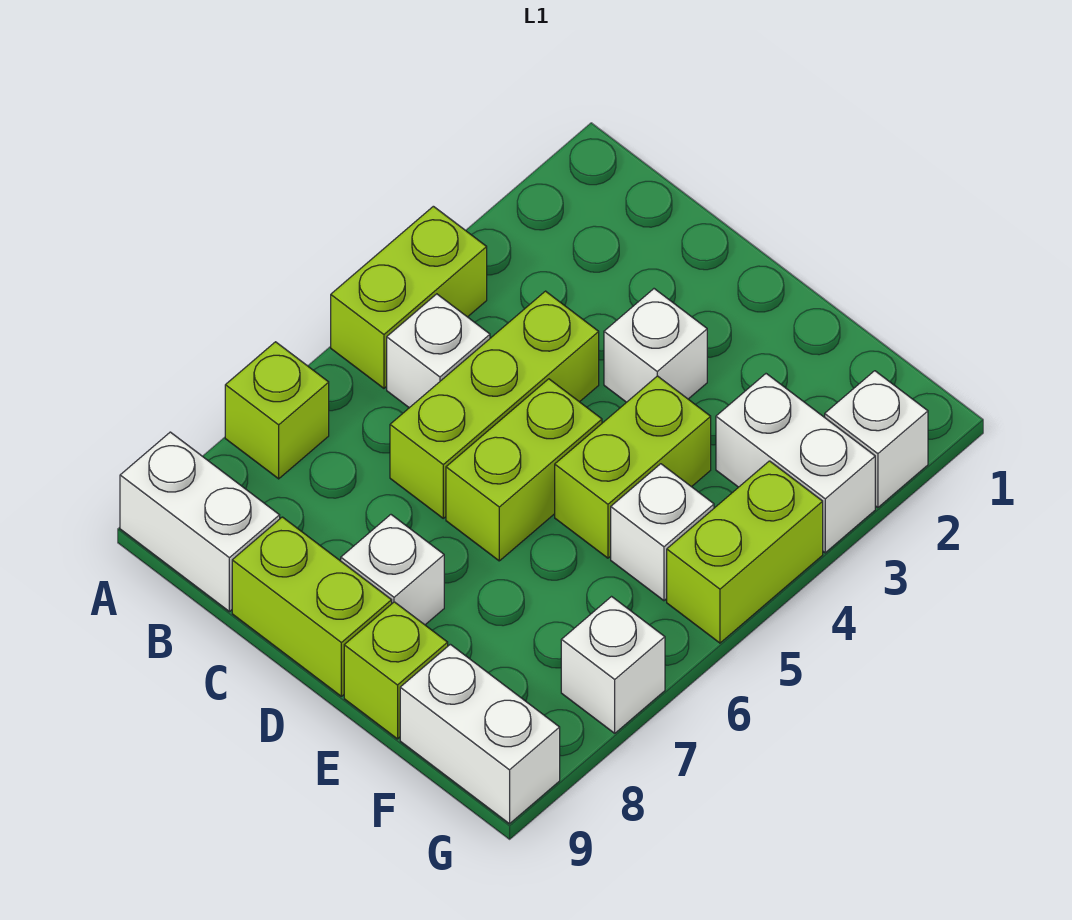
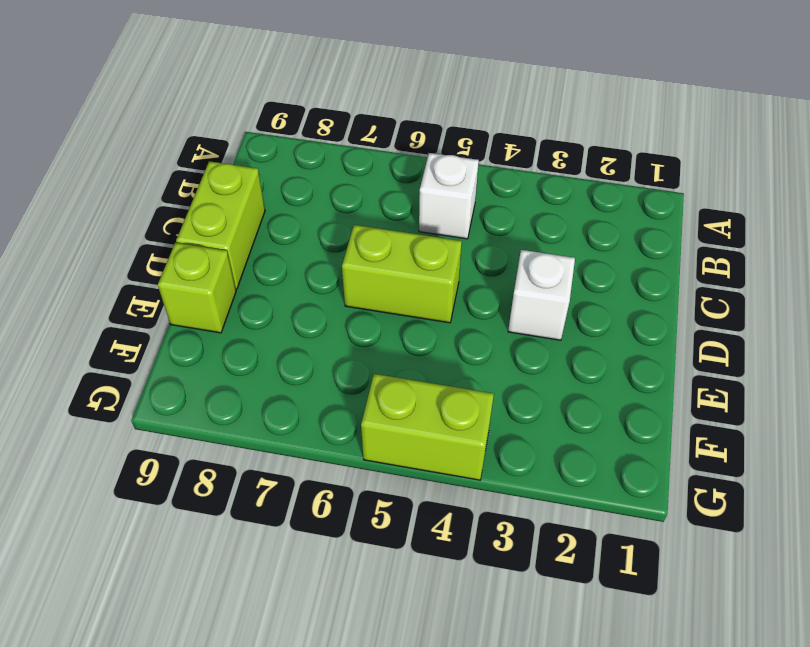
none -> lime 1x2 brick [331,206,487,388]
none -> lime 1x1 brick [225,342,329,479]
none -> white 1x2 brick [120,432,280,612]

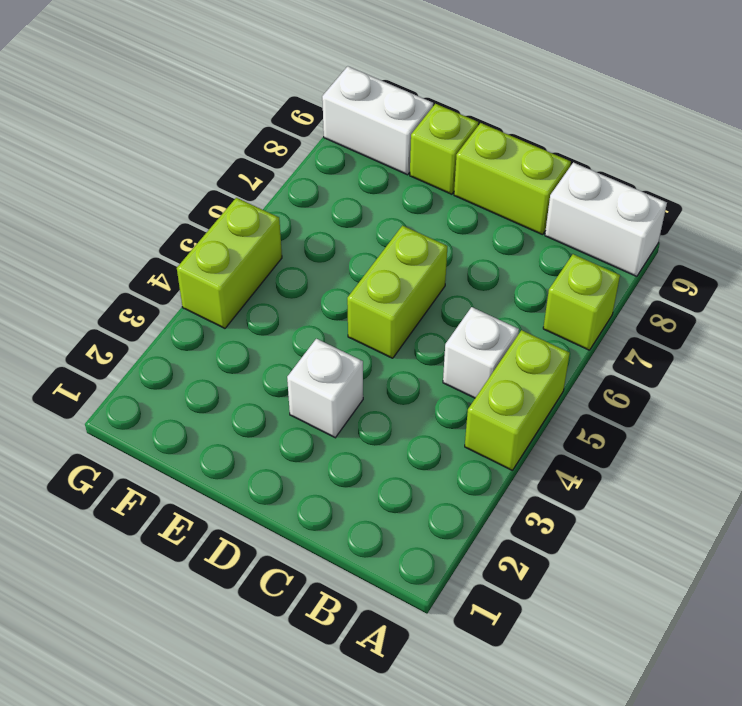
none -> lime 1x3 brick [390,291,599,518]
none -> white 1x1 brick [341,515,444,625]
none -> lime 1x2 brick [555,376,711,558]

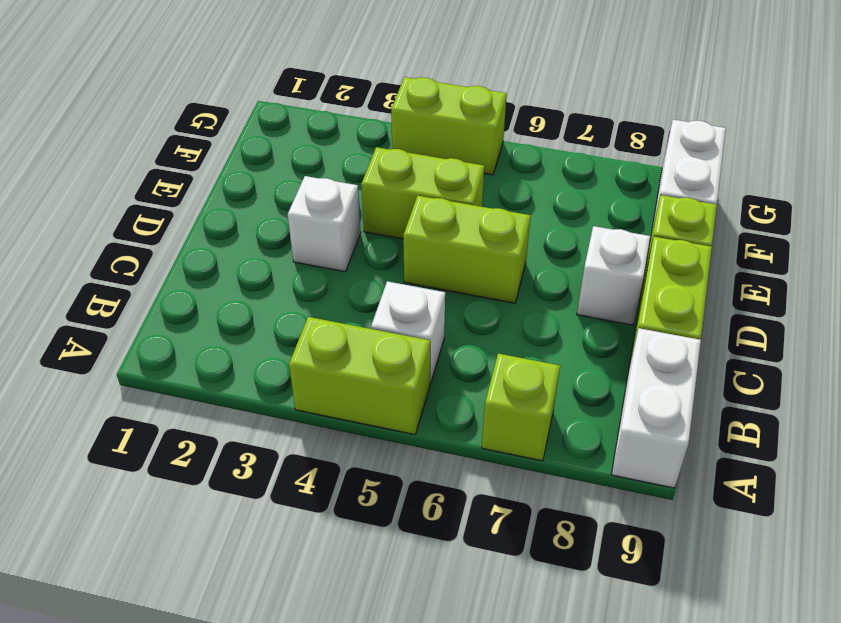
none -> lime 1x3 brick [390,291,599,518]
none -> white 1x2 brick [716,374,875,553]
none -> white 1x1 brick [611,464,714,601]

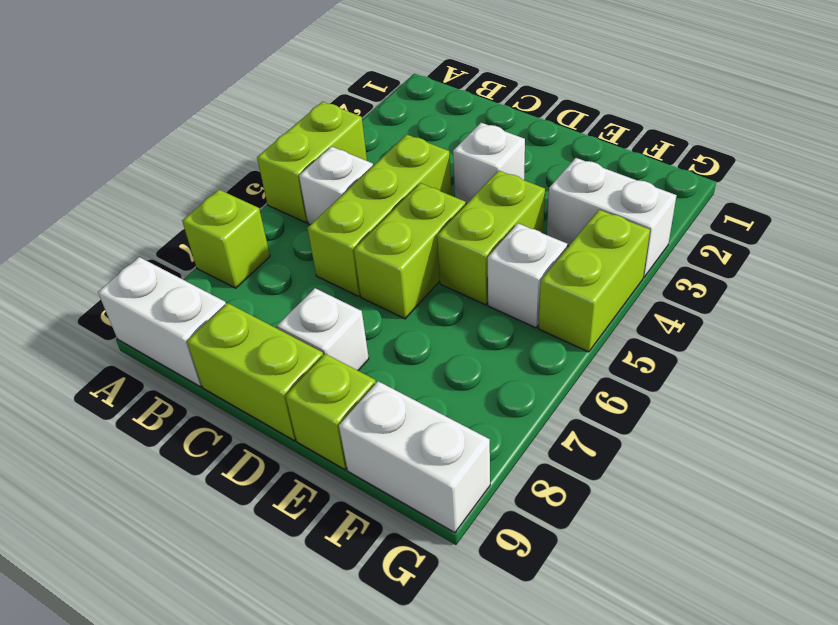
none -> white 1x1 brick [825,371,928,508]
none -> white 1x1 brick [561,597,665,733]

